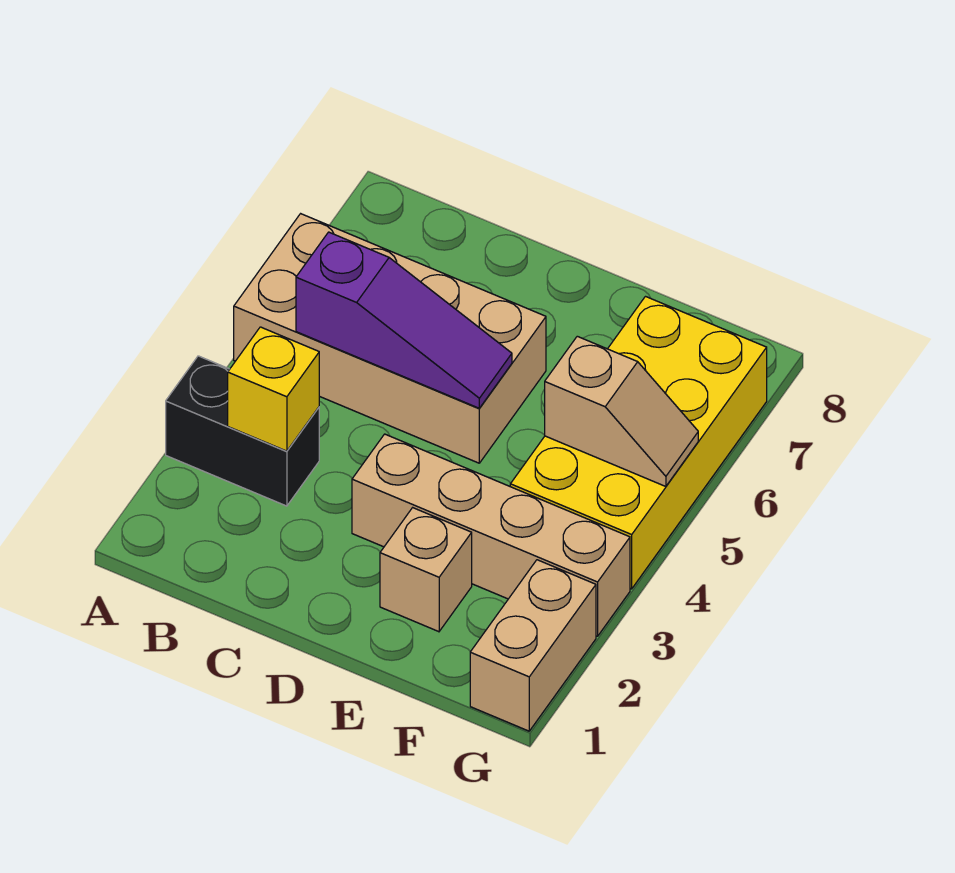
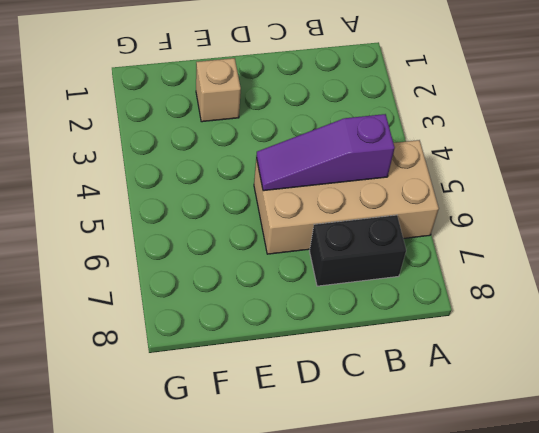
black 1x2 brick [310,215,406,286] -> black 1x2 brick moved to [166,356,319,506]
none -> tan 1x4 brick [352,434,630,636]
none -> yellow 2x4 brick [510,297,767,589]

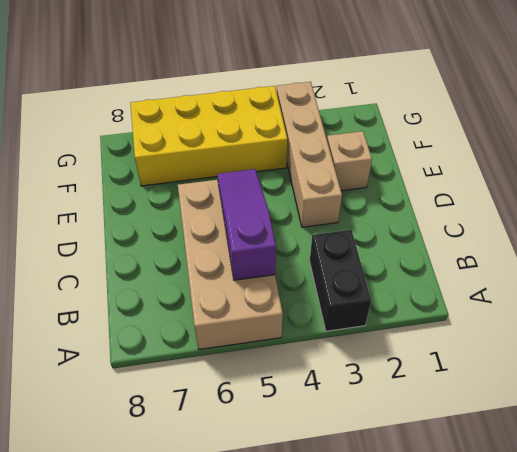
none -> tan 1x2 brick [470,560,596,731]
none -> yellow 1x1 brick [228,327,319,451]

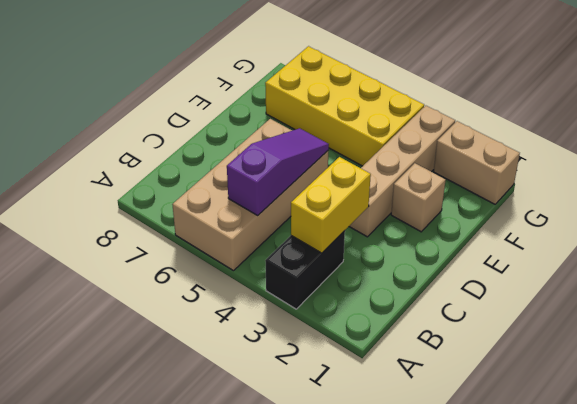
yellow 1x2 brick [291,157,371,253] -> yellow 1x1 brick [228,327,319,451]
none -> tan 1x2 slope [545,336,698,487]

